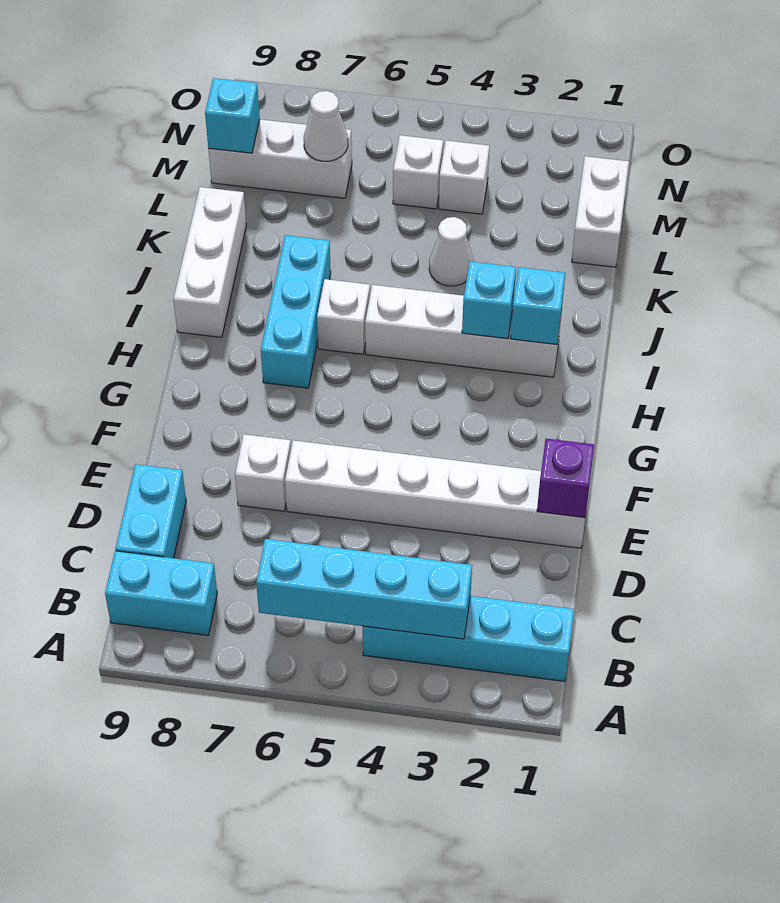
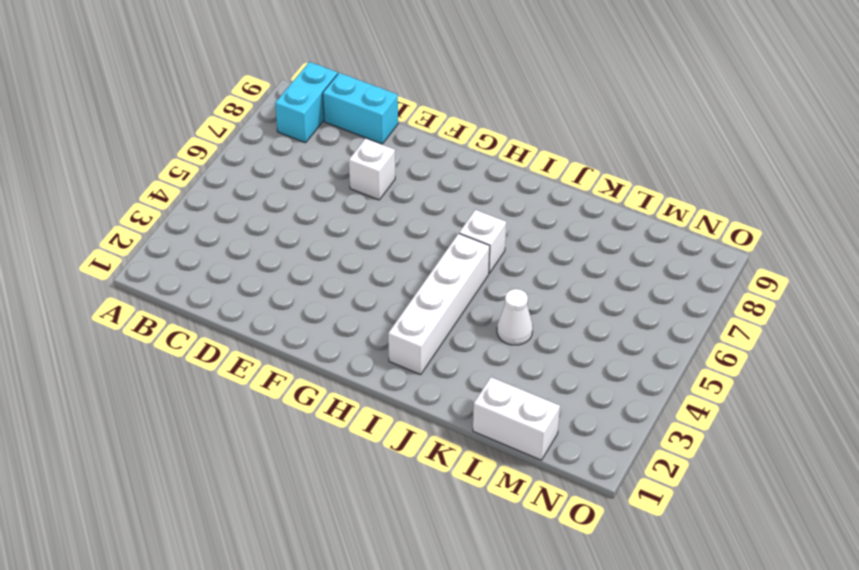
none -> cyan 1x4 brick [363,596,574,681]
none -> white 1x6 brick [285,440,585,548]
none -> cyan 1x3 brick [261,235,331,388]

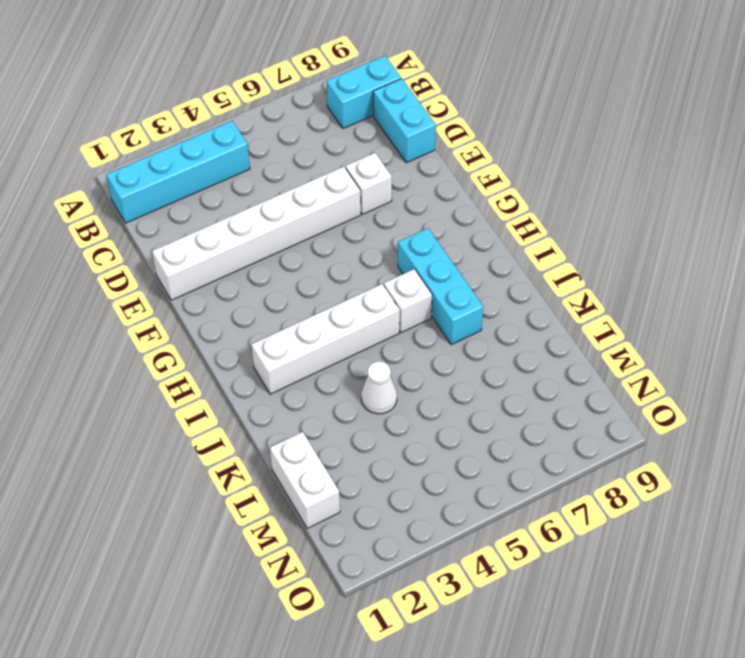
none -> white 1x3 brick [173,187,246,337]
none -> white 1x1 brick [439,141,489,214]
none -> white 1x1 brick [393,135,443,209]

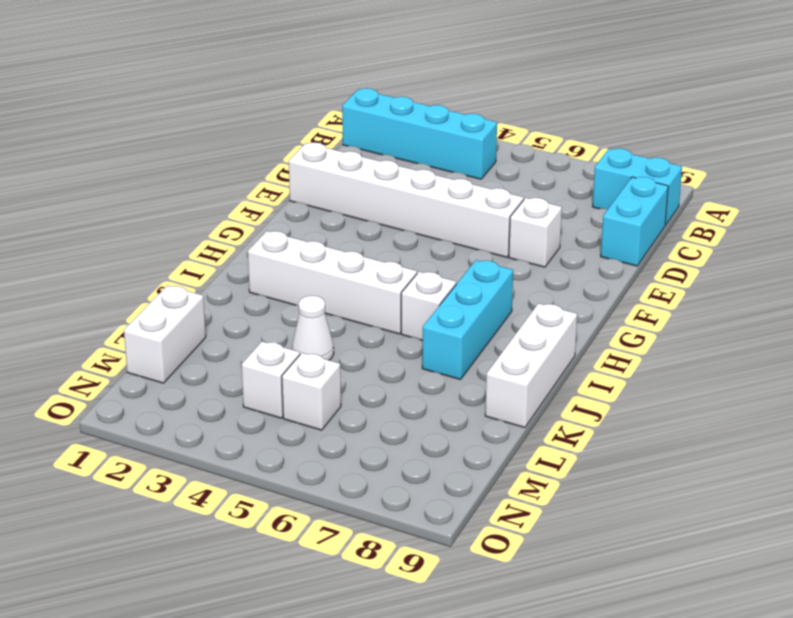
none -> white 1x3 brick [208,119,352,198]
none -> cyan 1x4 brick [256,539,472,639]
none -> purple 1x1 brick [537,439,594,518]

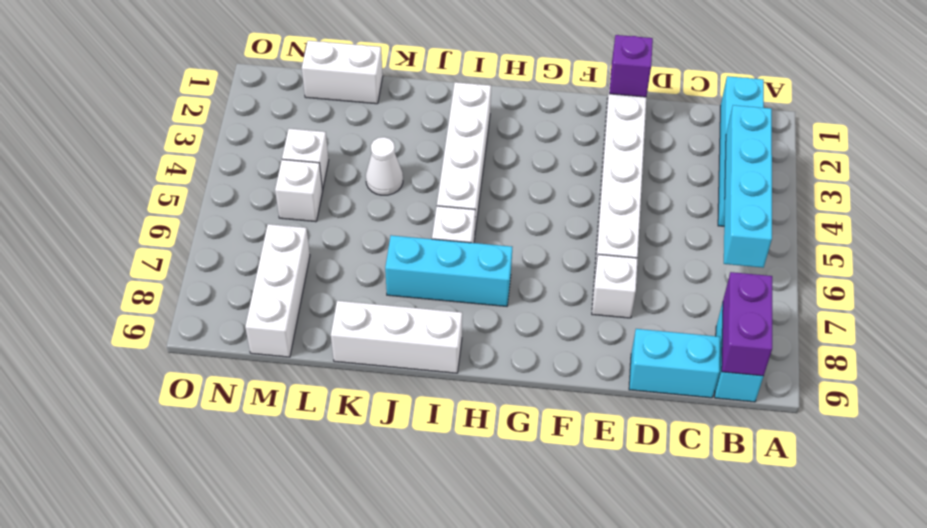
purple 1x2 brick [722,272,772,376] -> none
none -> cyan 1x1 brick [511,267,565,345]
none -> cyan 1x1 brick [462,262,516,339]
none -> white 1x1 cone [304,91,348,161]

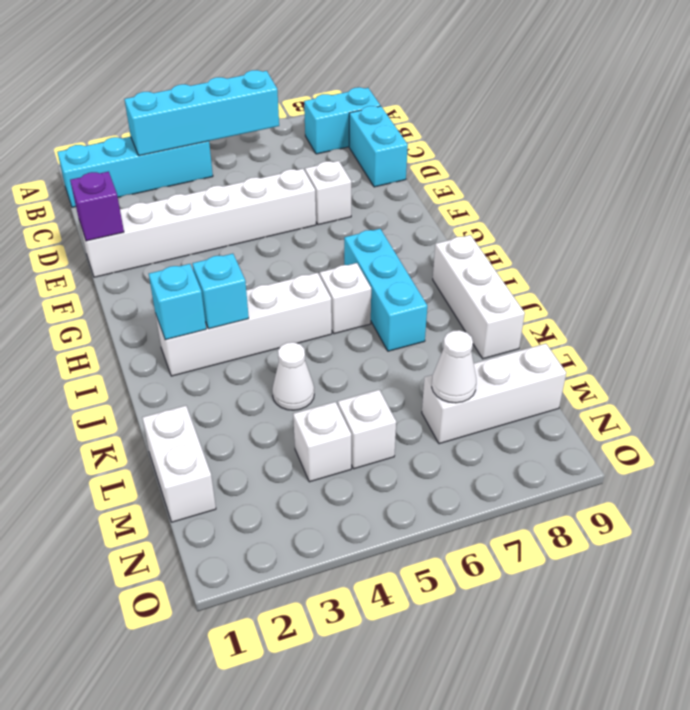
none -> cyan 1x1 brick [205,78,260,153]

